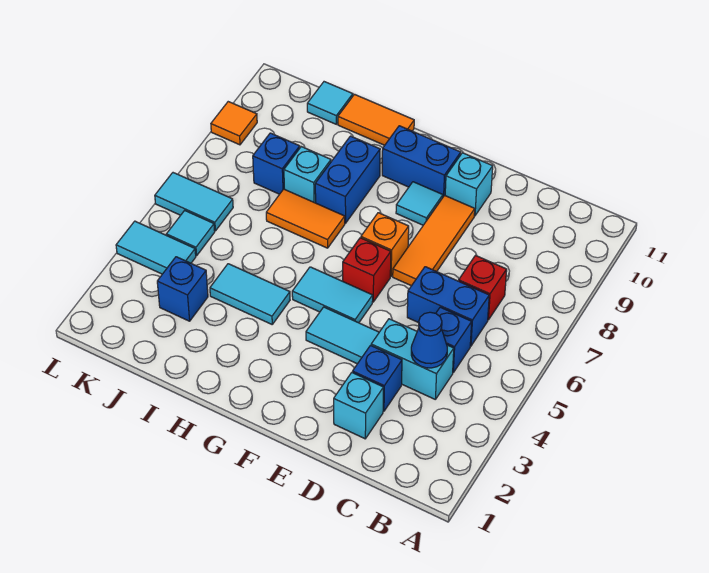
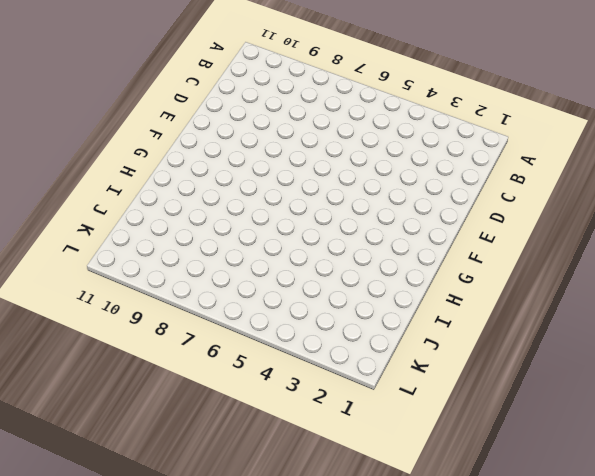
none -> cyan 1x2 brick [371,319,454,400]
none -> blue 1x1 brick [436,307,472,372]
none -> blue 1x2 brick [407,267,489,346]

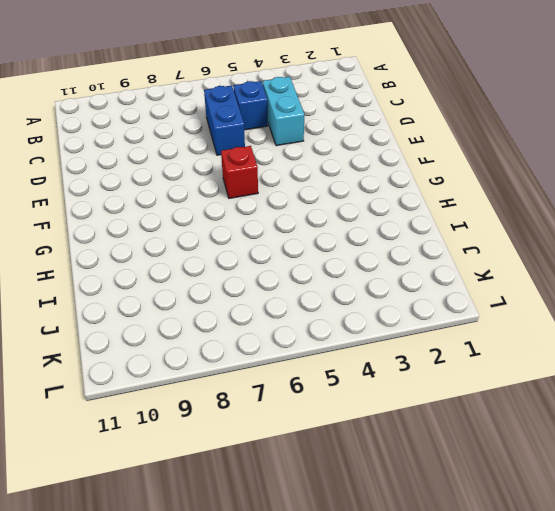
none -> red 1x1 brick [459,255,507,320]
none -> cyan 1x1 brick [334,373,384,439]
none -> blue 1x1 brick [353,345,402,411]

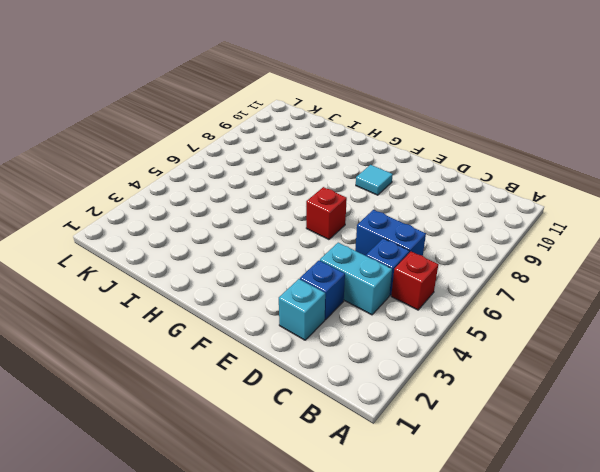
red 1x1 brick [391,252,438,310] -> red 1x1 brick moved to [459,255,507,320]
none -> cyan 1x2 tile [306,307,379,364]
none -> orange 1x3 tile [393,195,475,286]
none -> cyan 1x1 brick [445,153,493,216]

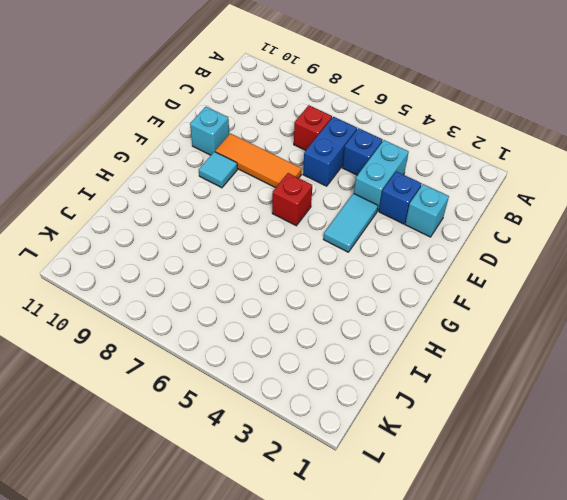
none -> cyan 1x2 tile [292,267,373,323]
none -> orange 1x1 brick [361,213,409,276]
none -> blue 1x2 brick [382,126,461,197]

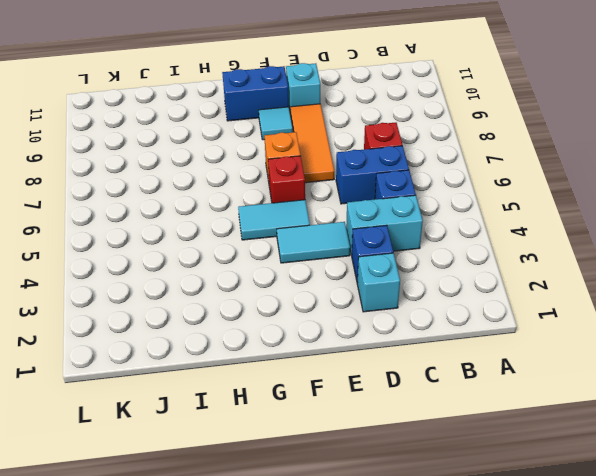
none -> cyan 1x2 tile [210,264,290,324]
none -> orange 1x2 tile [266,189,345,248]
none -> blue 1x2 brick [315,136,380,223]

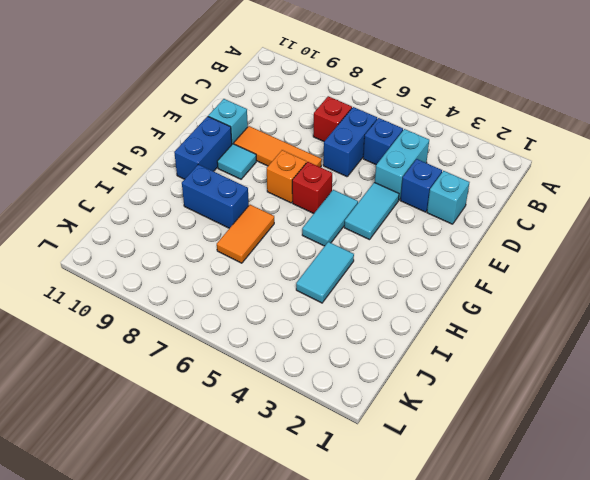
none -> orange 1x2 tile [338,94,414,145]
none -> cyan 1x1 brick [284,147,331,203]
none -> blue 1x1 brick [157,257,208,321]

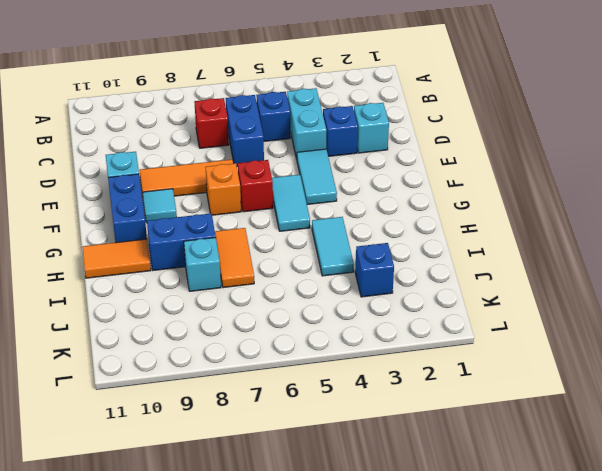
orange 1x2 tile [82,239,151,278] -> orange 1x2 tile turned to [338,94,414,145]
none -> blue 1x1 brick [253,133,300,194]
none -> cyan 1x1 tile [307,82,353,124]
none -> cyan 1x2 tile [116,221,196,274]

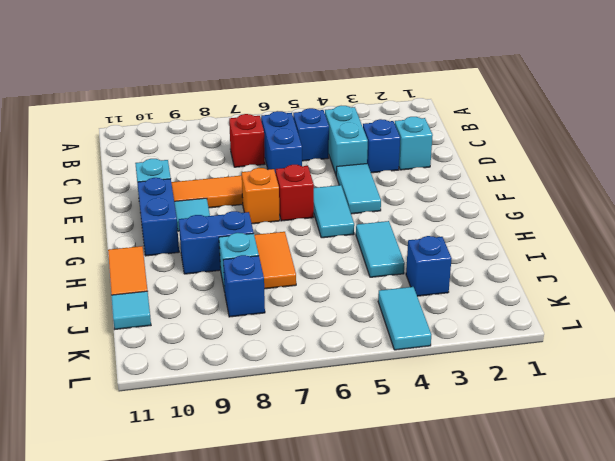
none -> cyan 1x1 tile [166,210,215,256]
none -> cyan 1x2 tile [155,173,233,231]
none -> orange 1x1 tile [211,102,257,145]

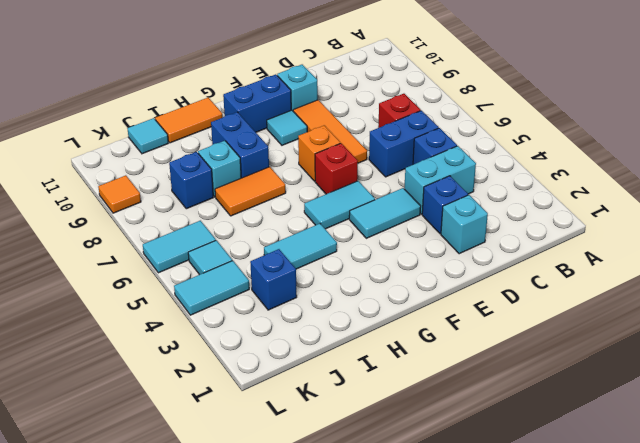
none -> blue 1x1 cone [411,312,447,368]

